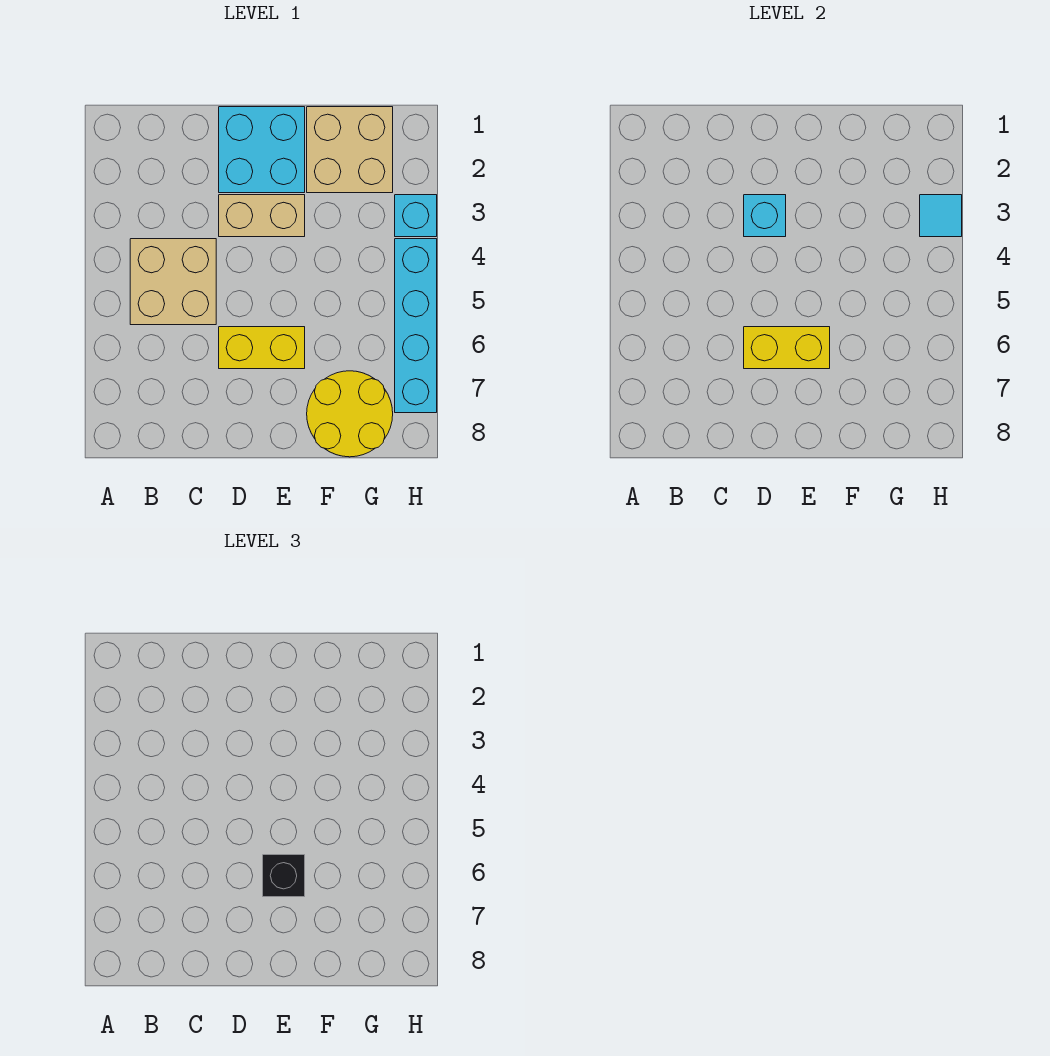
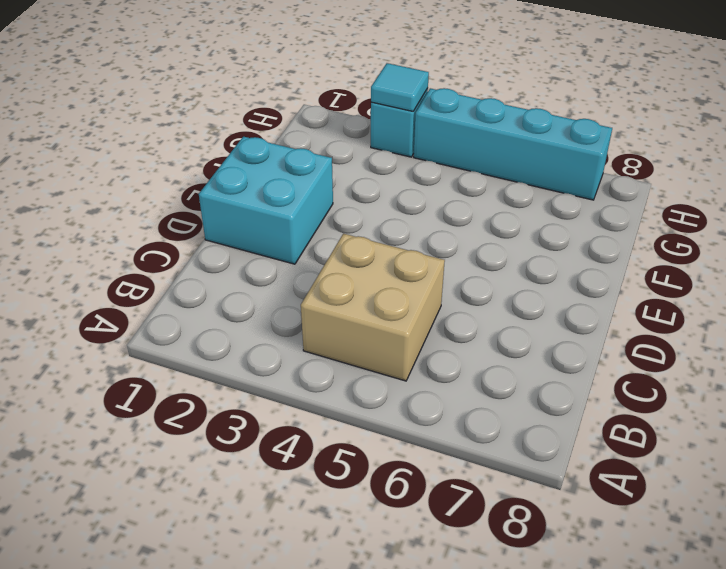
none -> tan 1x2 brick [219,195,305,237]
none -> yellow 1x2 brick [219,327,305,369]
none -> tan 2x2 brick [307,107,393,193]

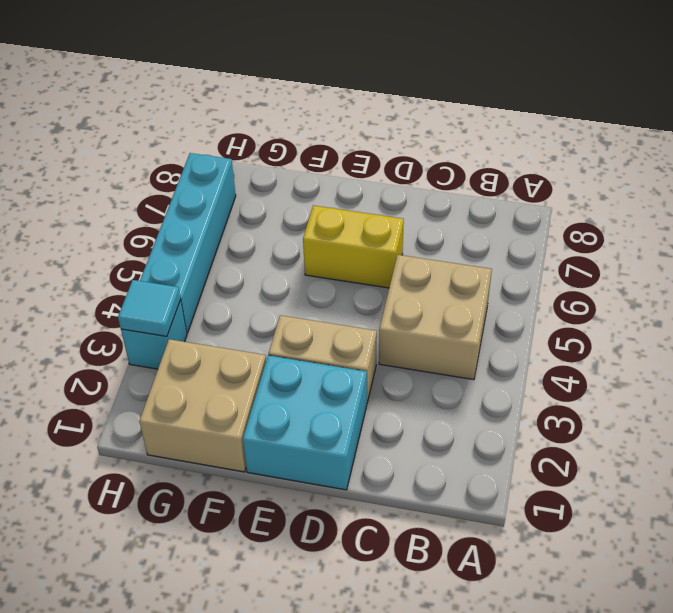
none -> yellow 2x2 round brick [307,371,393,457]
none -> cyan 1x1 brick [744,195,786,237]
none -> yellow 1x2 brick [744,327,830,369]

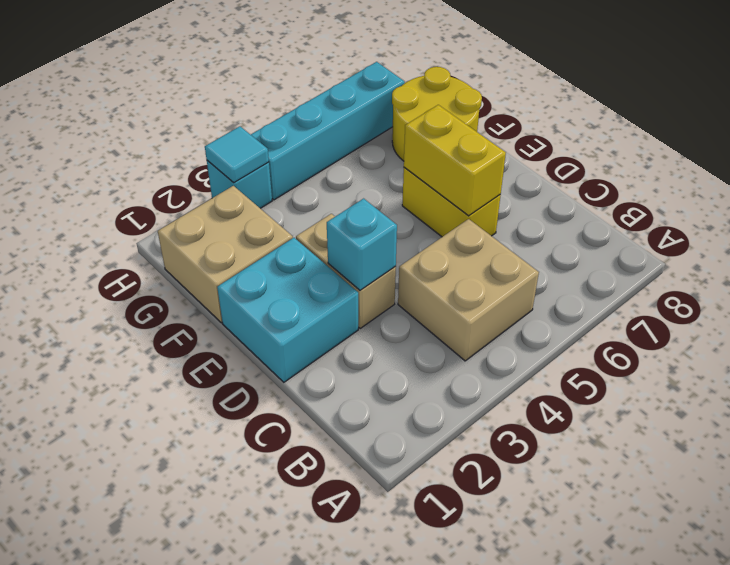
none -> black 1x1 brick [263,855,305,897]

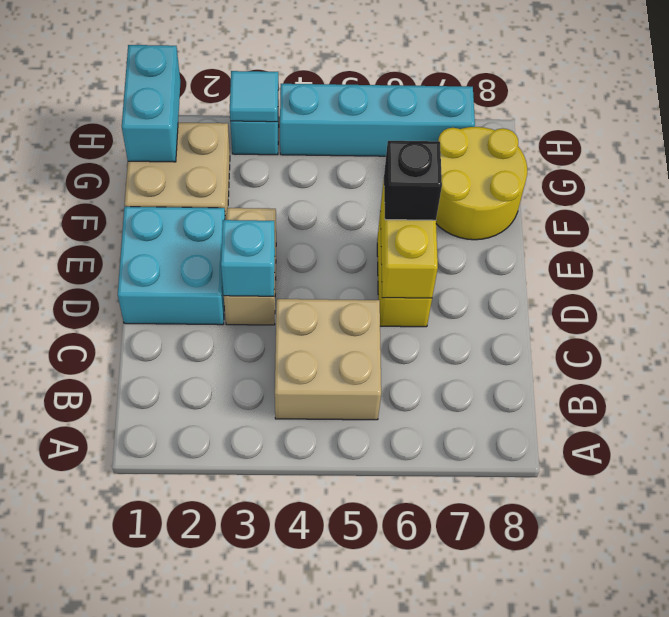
cyan 1x2 brick [122,45,180,162] -> none

